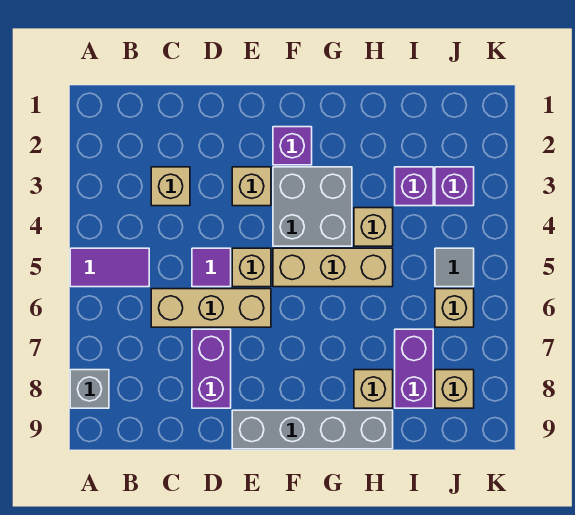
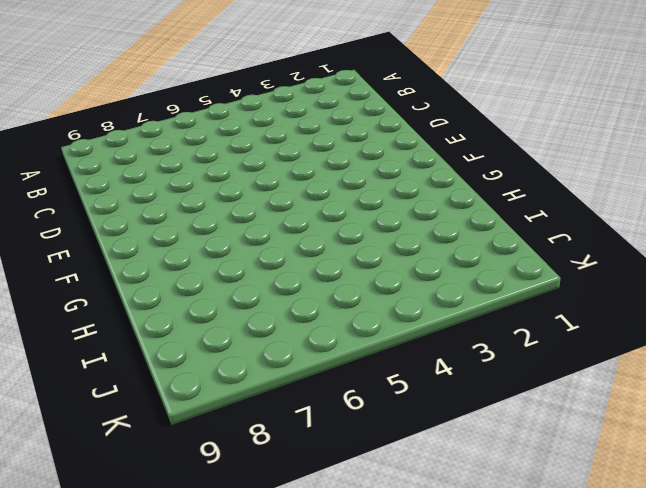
none -> purple 1x2 tile [70,248,149,287]
none -> grey 1x1 brick [70,370,109,408]
none -> tan 1x1 brick [151,167,190,206]

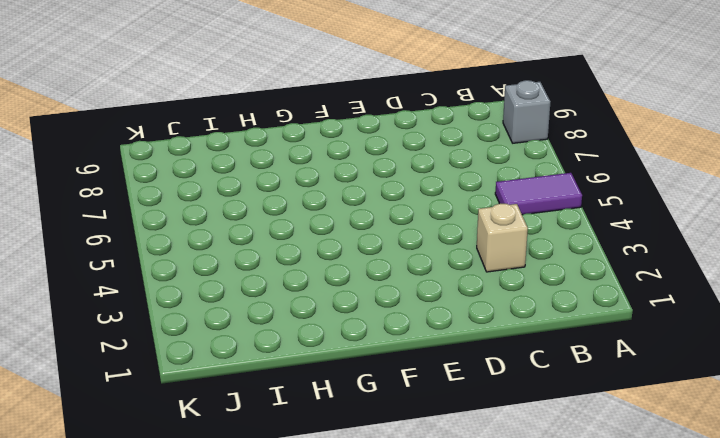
none -> tan 1x3 brick [151,289,271,327]
none -> purple 1x1 tile [192,248,231,287]
none -> purple 1x2 brick [192,329,231,408]

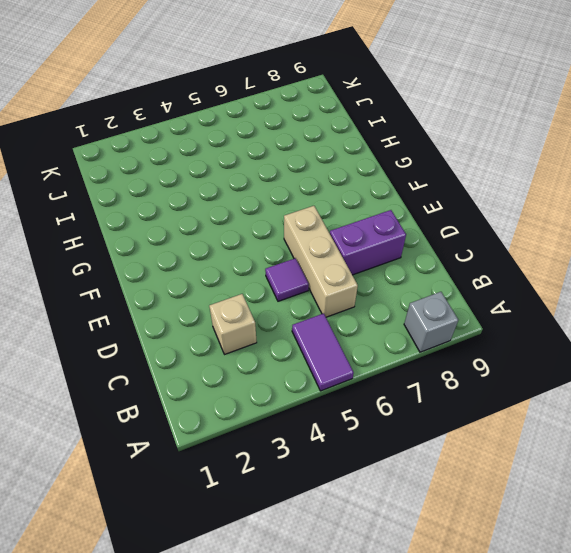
none -> tan 1x1 brick [232,167,271,206]
none -> tan 1x1 brick [232,248,271,287]
none -> grey 1x4 brick [232,410,393,449]

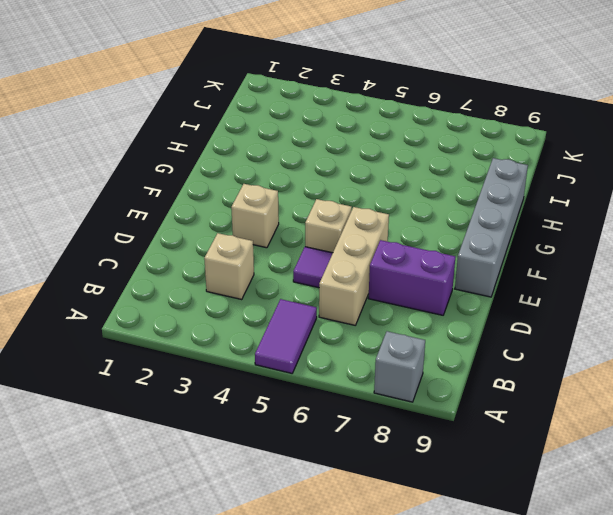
none -> purple 1x1 brick [273,127,312,165]
none -> grey 2x2 brick [273,167,352,246]
none -> tan 1x3 brick [273,248,393,287]

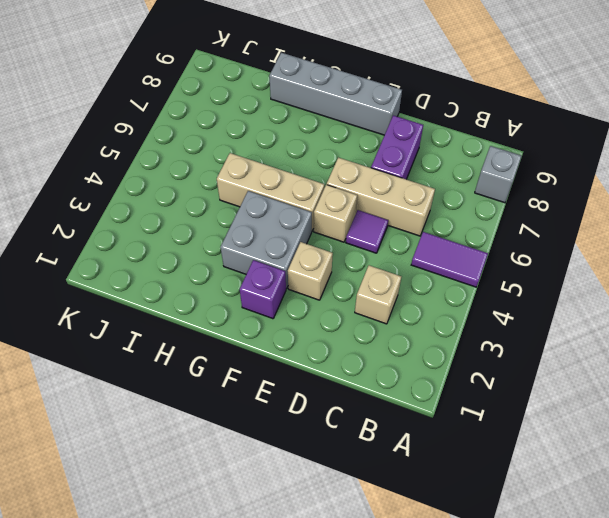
none -> tan 1x1 brick [354,208,393,246]
none -> tan 1x1 brick [354,370,393,408]
none -> purple 1x1 brick [395,167,433,206]

